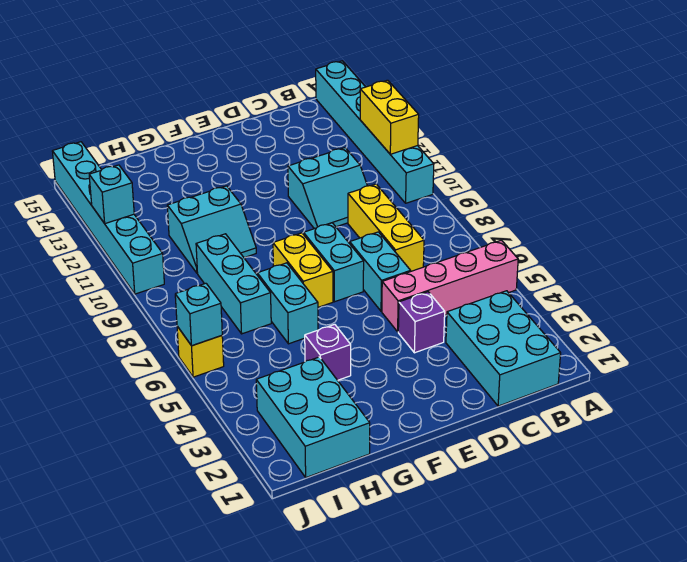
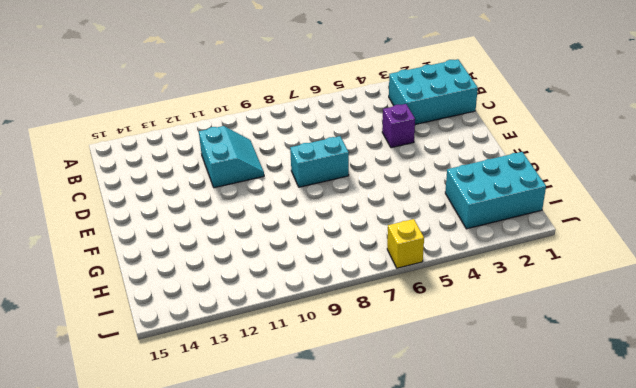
none -> pink 1x4 brick [382,240,518,332]
none -> cyan 1x6 brick [316,61,434,203]
none -> yellow 1x3 brick [348,184,424,271]

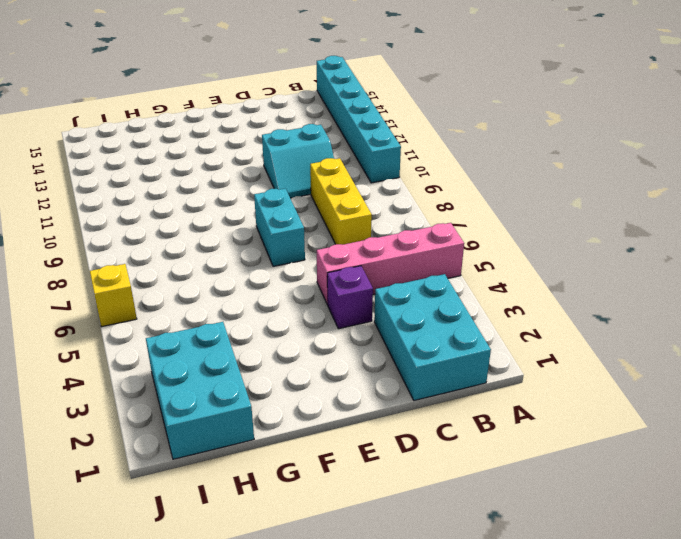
none -> cyan 1x2 brick [350,232,411,311]
none -> yellow 1x2 brick [273,233,333,307]
none -> purple 1x1 brick [305,324,351,380]

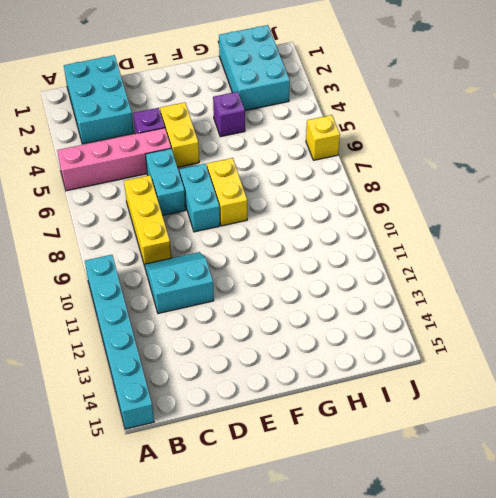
yellow 1x2 brick [160,102,199,167] -> yellow 1x2 brick moved to [360,80,419,154]
none -> cyan 1x2 brick [257,263,318,344]
none -> cyan 2x2 slope [167,186,256,273]
none -> cyan 1x3 brick [196,234,271,334]

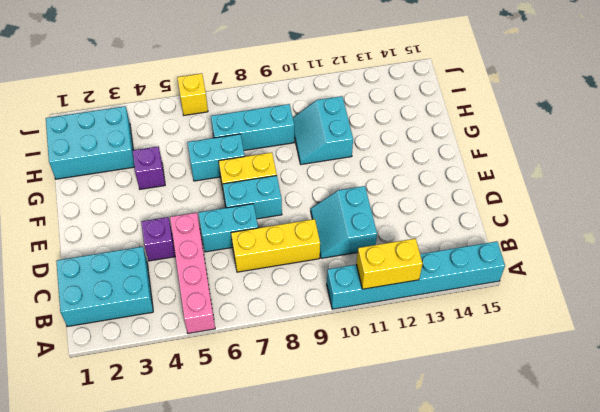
none -> cyan 1x6 brick [52,142,164,294]
none -> cyan 1x1 brick [175,283,222,346]
none -> cyan 1x1 brick [89,165,134,224]

